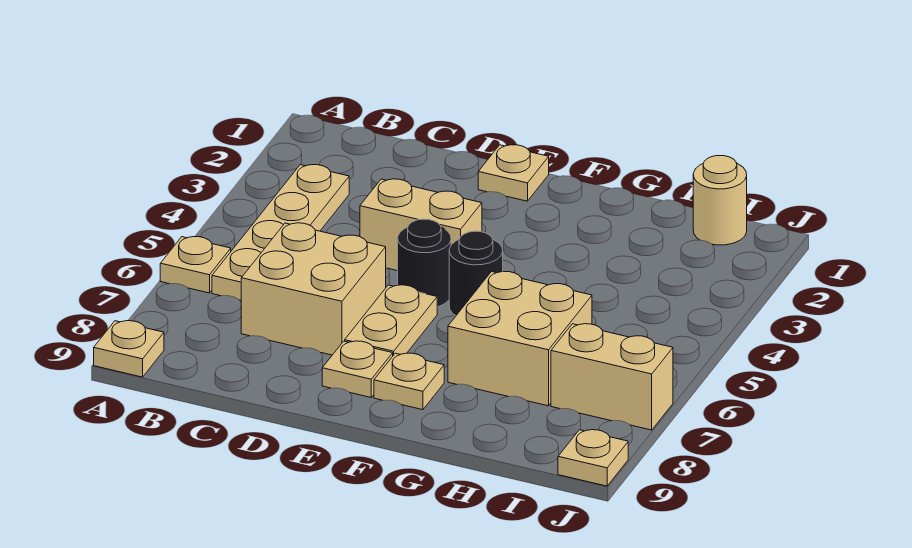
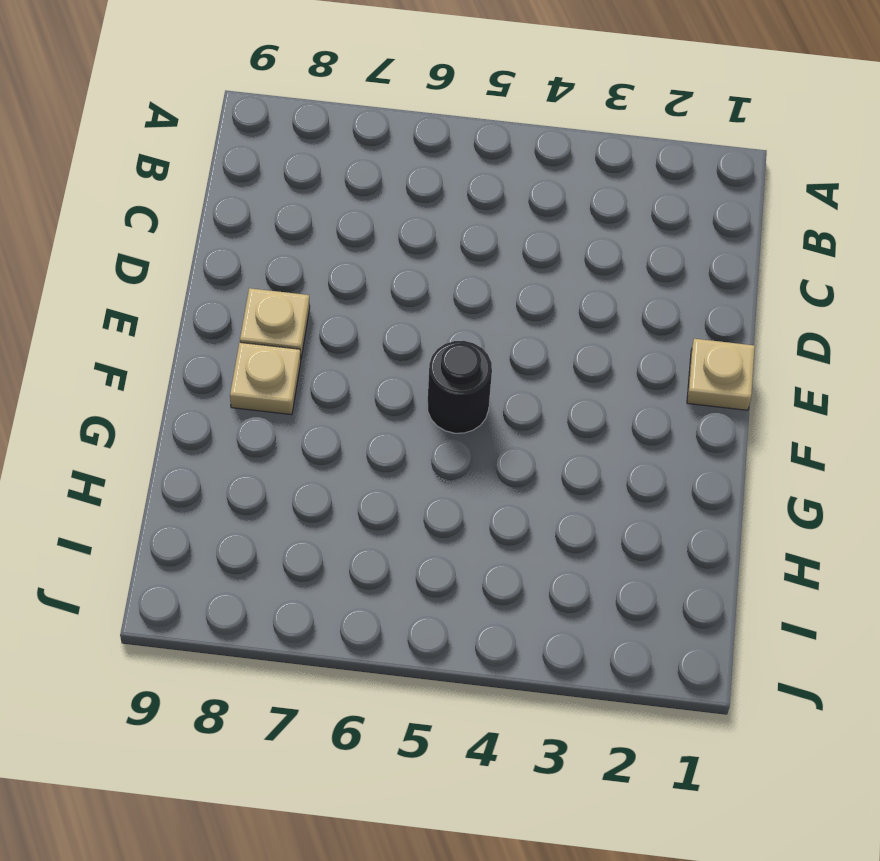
none -> tan 1x1 plate [160,237,231,293]
none -> tan 1x1 plate [94,321,164,377]
none -> tan 1x4 plate [212,165,349,300]

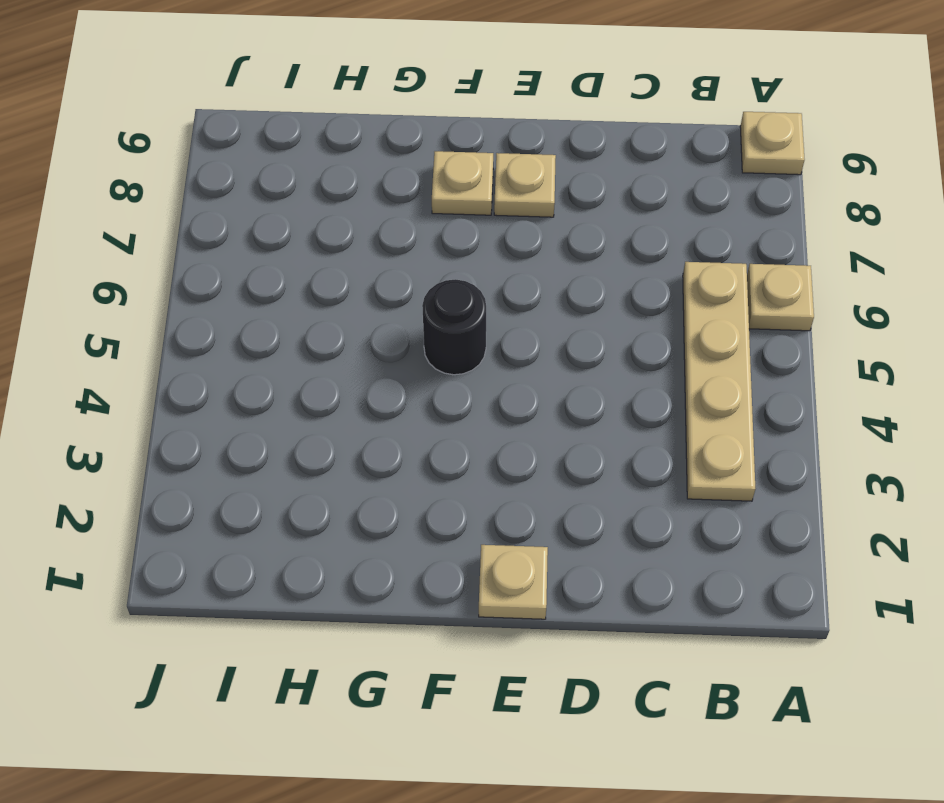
none -> tan 2x2 brick [241,223,386,355]
none -> tan 1x2 brick [360,179,482,271]
none -> black 1x1 round brick [398,219,451,307]

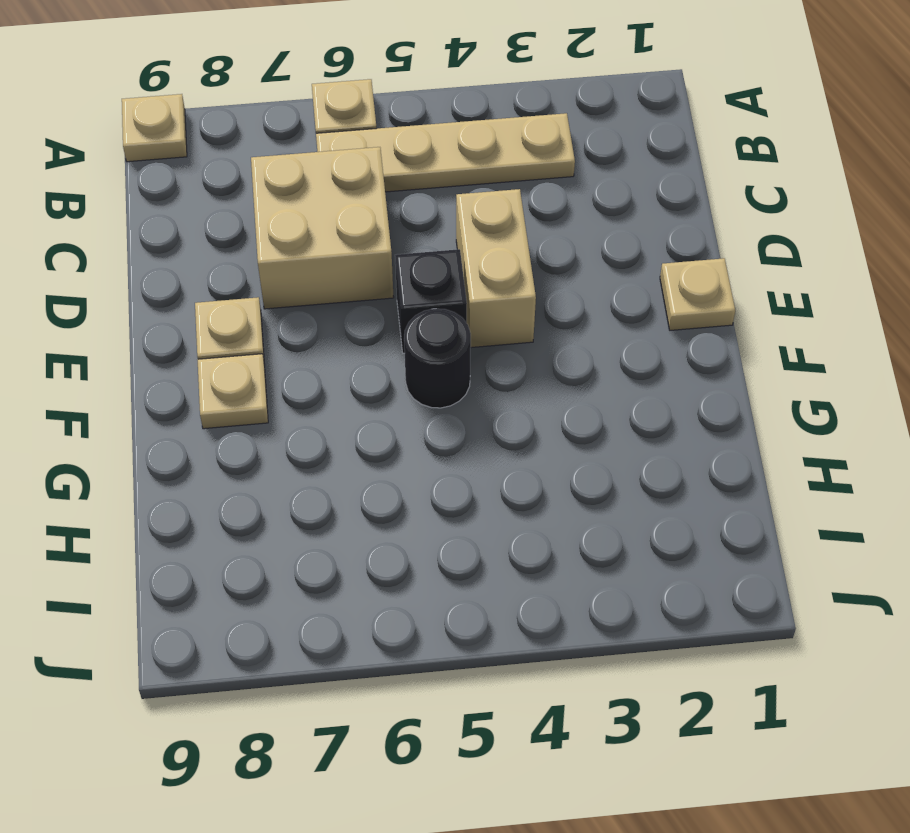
black 1x1 brick [395,249,467,353] -> black 1x1 round brick [398,219,451,307]
none -> tan 1x2 plate [345,285,437,355]
none -> tan 2x2 brick [448,272,592,406]
none -> tan 1x1 round brick [693,156,747,245]

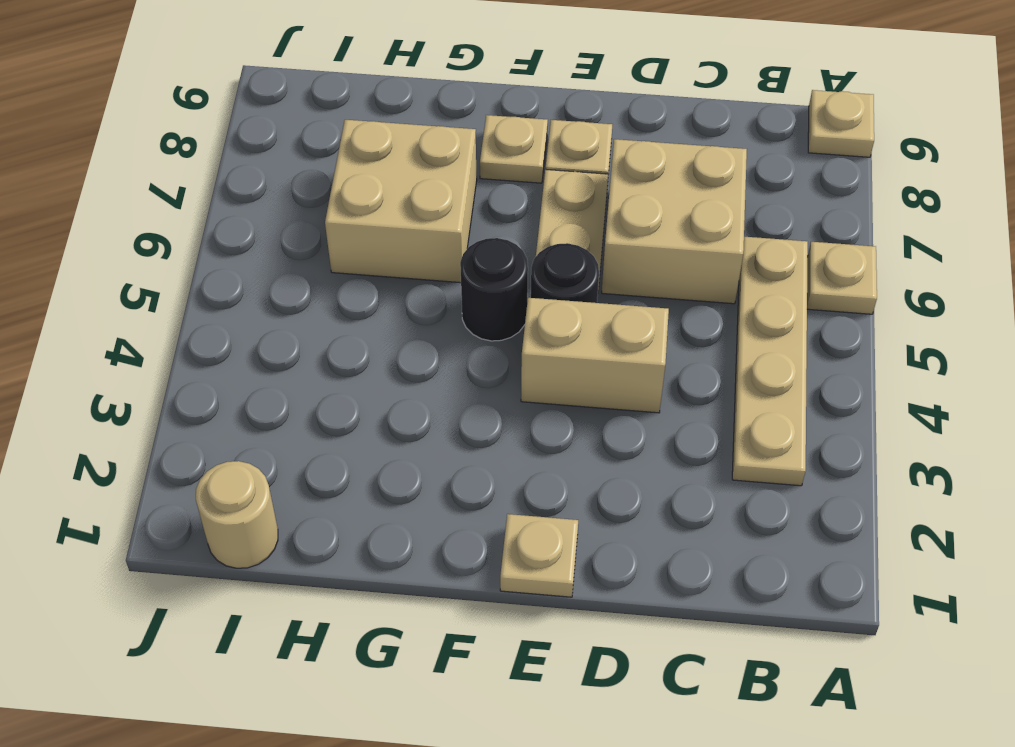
none -> tan 1x2 brick [551,324,673,430]
none -> tan 1x1 plate [558,430,628,486]

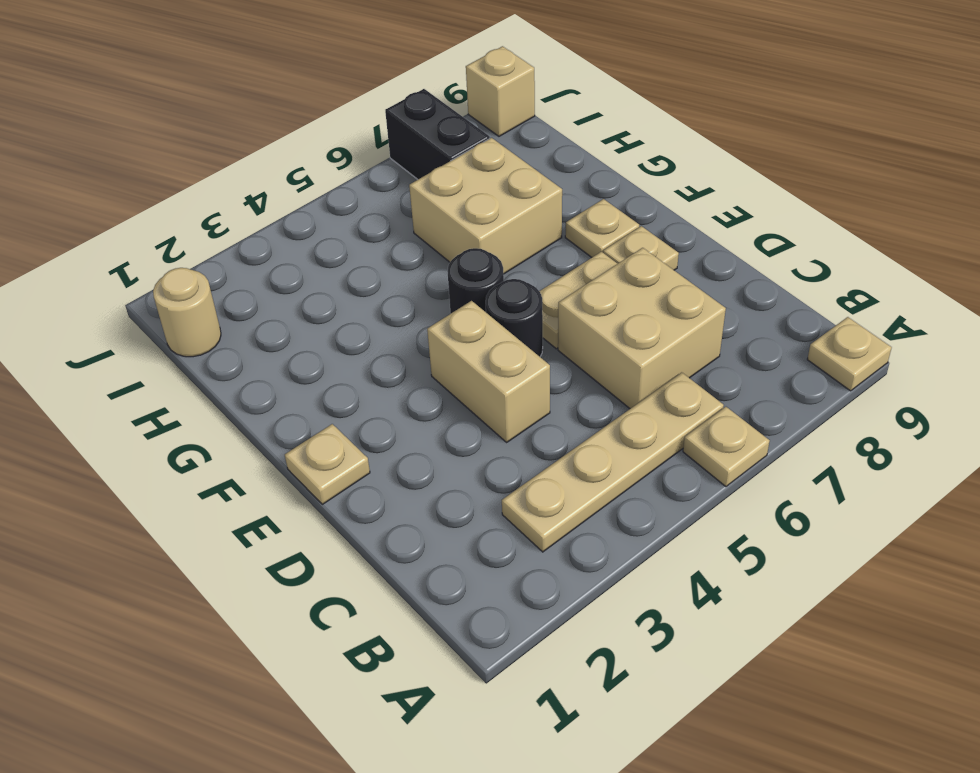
black 1x2 brick [385,89,490,179] -> tan 1x2 brick [551,324,673,430]
tan 1x1 brick [466,46,535,136] -> tan 1x1 plate [558,430,628,486]

